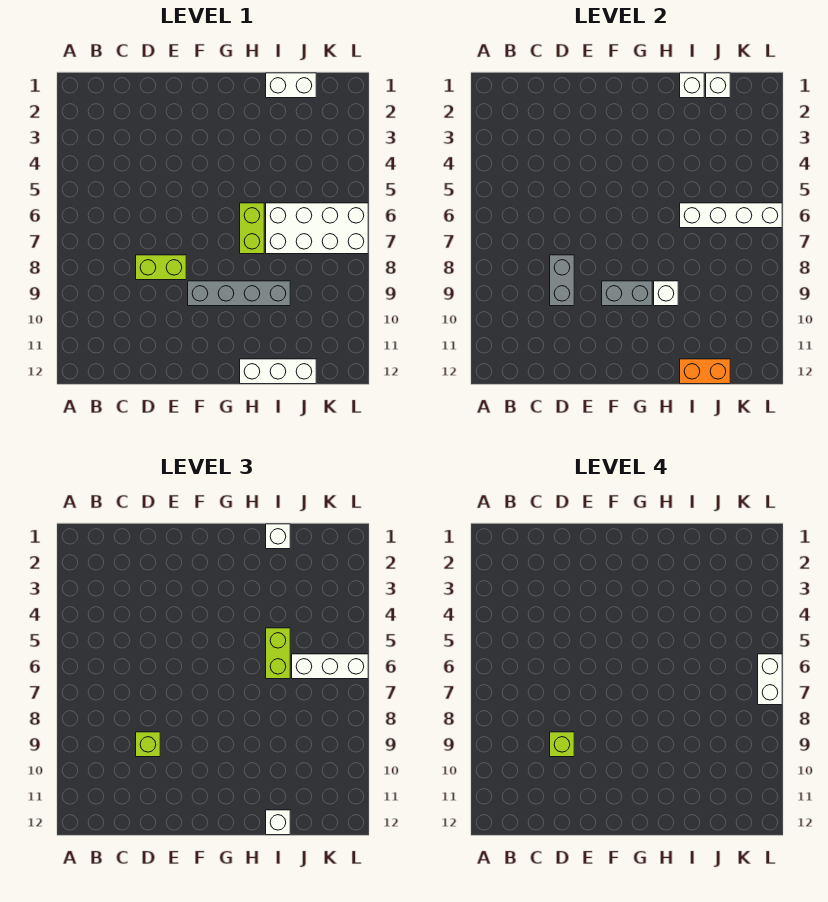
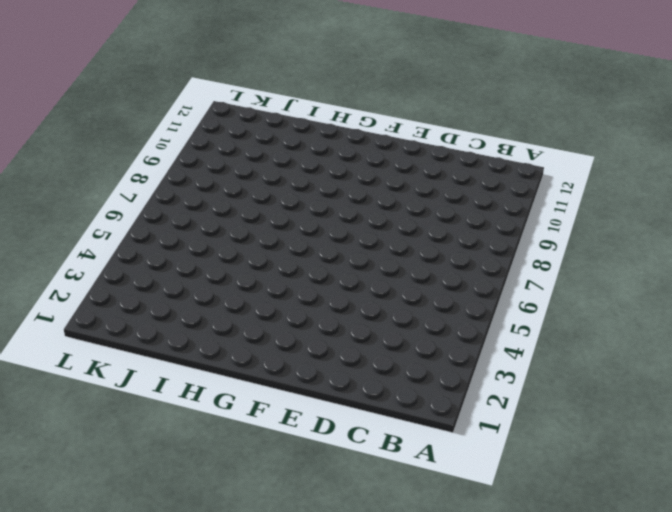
none -> lime 1x2 brick [136,255,186,280]
none -> grey 1x4 brick [188,281,290,306]
none -> lime 1x2 brick [240,203,264,254]

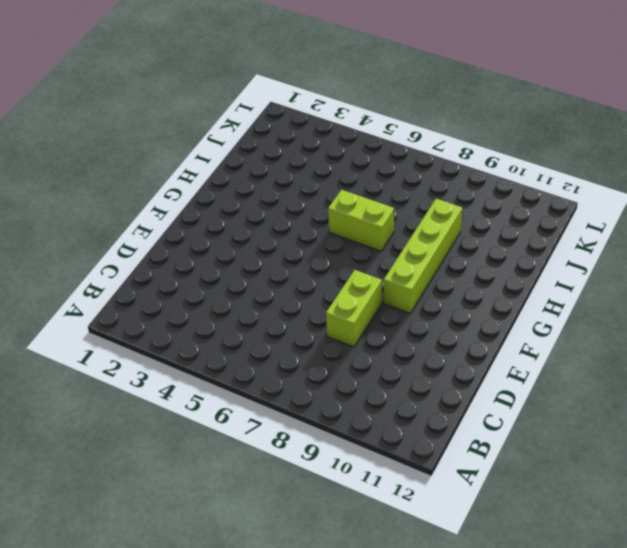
lime 1x4 brick [384,199,462,314] -> grey 1x4 brick [188,281,290,306]
none -> white 1x3 brick [240,359,316,384]
none -> white 1x2 brick [266,73,316,98]
none -> white 2x4 brick [266,203,368,254]

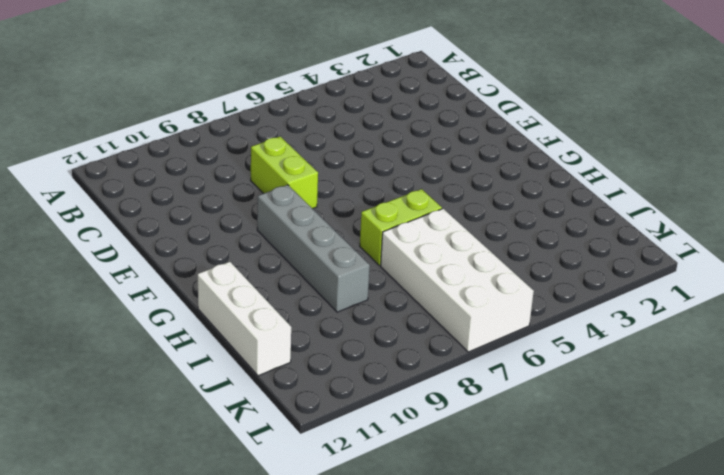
none -> white 1x2 brick [266,73,316,98]
none -> grey 1x2 brick [550,255,574,306]
none -> grey 1x2 brick [602,281,652,306]

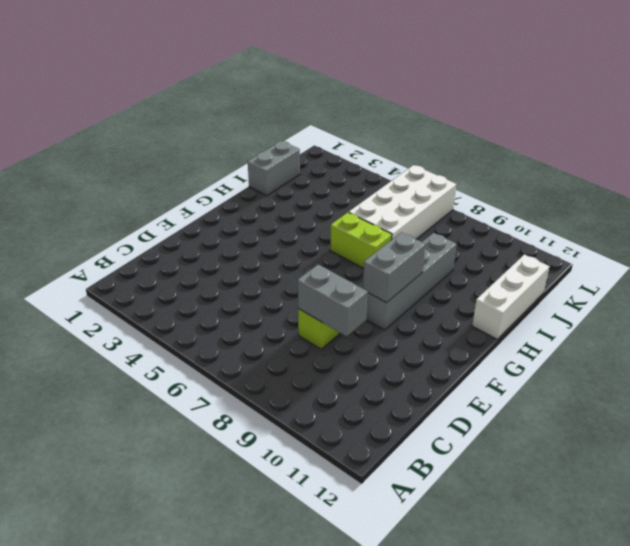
grey 1x2 brick [248,141,300,196] -> white 1x2 brick [266,73,316,98]
none -> white 1x1 brick [654,281,678,306]
none -> white 1x1 brick [680,73,704,98]
none -> white 1x4 brick [680,203,782,228]

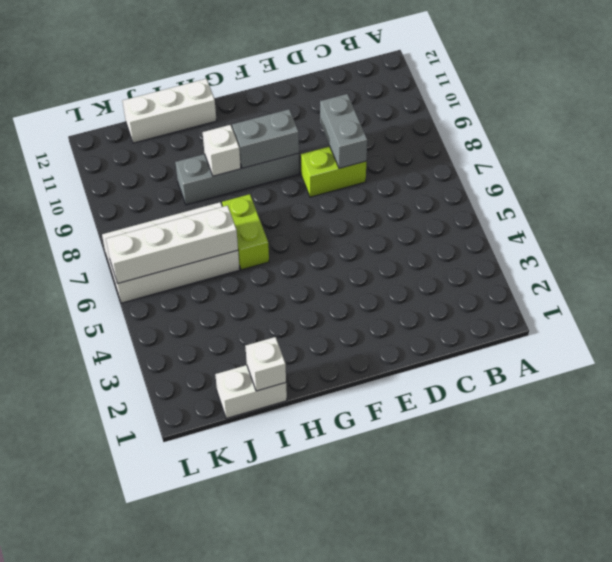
none -> orange 1x2 brick [680,359,730,384]
none -> white 1x1 brick [706,73,730,98]
none -> lime 1x1 brick [136,732,160,757]

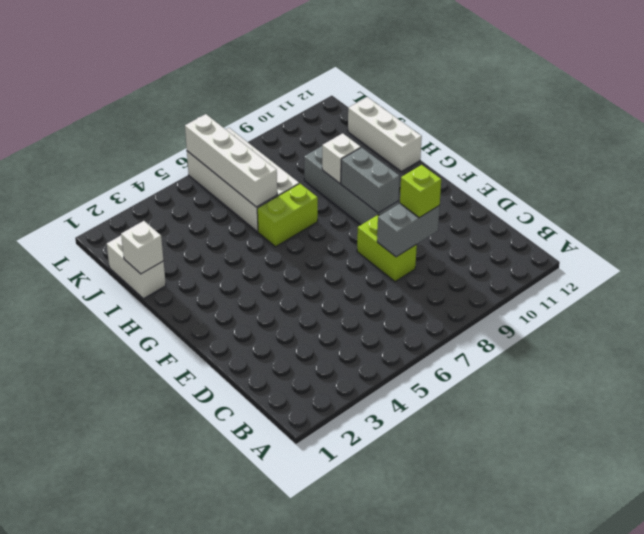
none -> orange 1x2 brick [680,359,730,384]
none -> white 1x1 brick [706,73,730,98]
none -> white 1x1 brick [266,524,290,549]

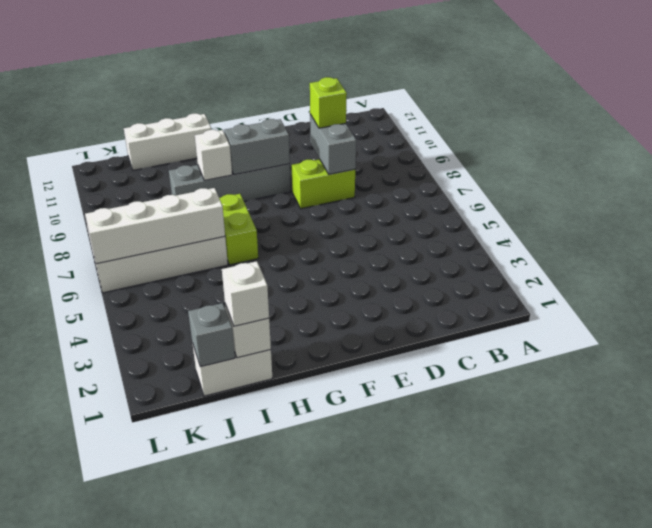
grey 1x1 brick [188,303,235,367] -> white 1x1 brick [706,73,730,98]
none -> orange 1x2 brick [680,359,730,384]
none -> lime 1x2 brick [266,628,290,679]
none -> white 1x1 brick [266,810,290,835]

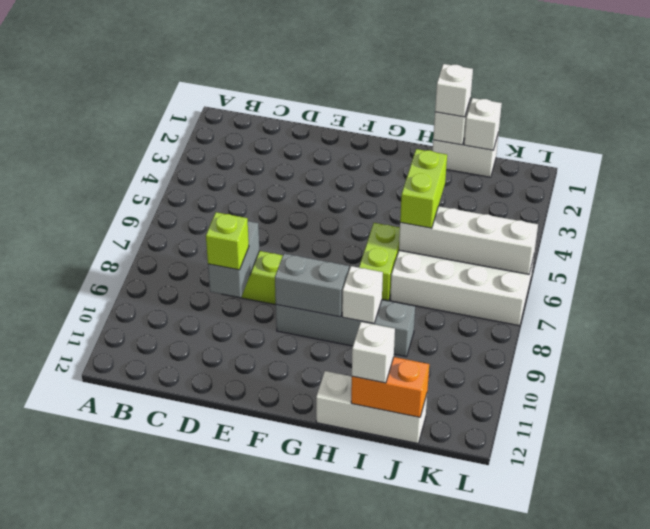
none -> white 1x3 brick [292,654,368,679]
none -> lime 1x1 brick [550,732,574,757]
none -> white 1x2 brick [758,654,782,705]

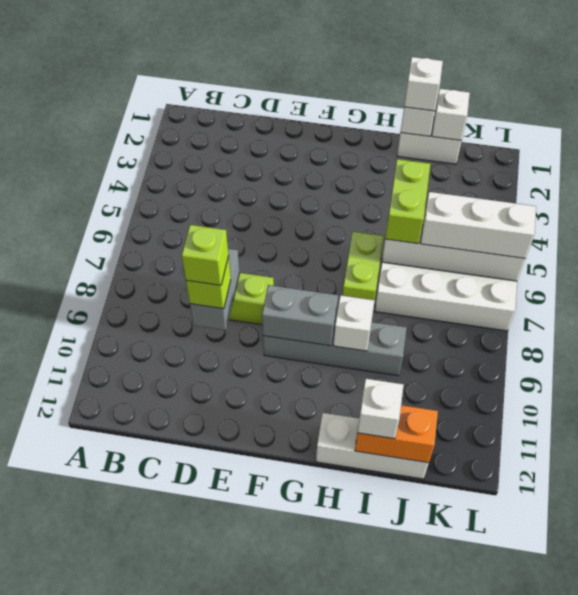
none -> white 1x2 brick [758,654,782,705]

